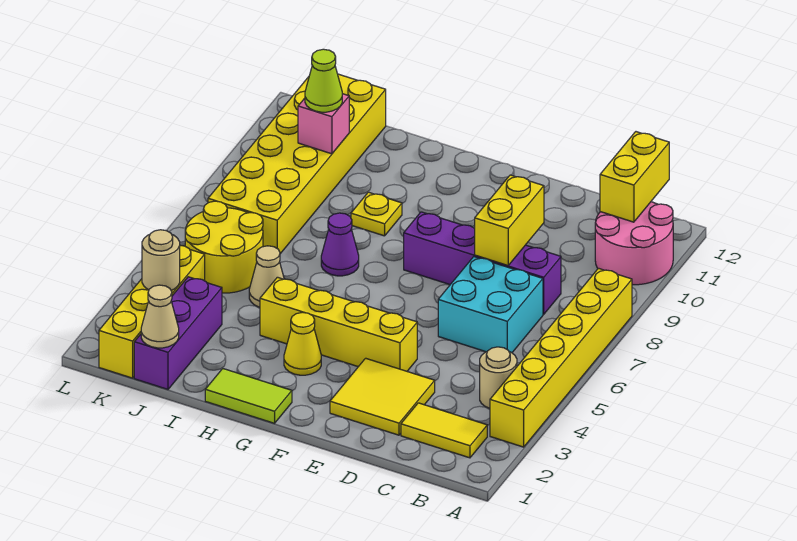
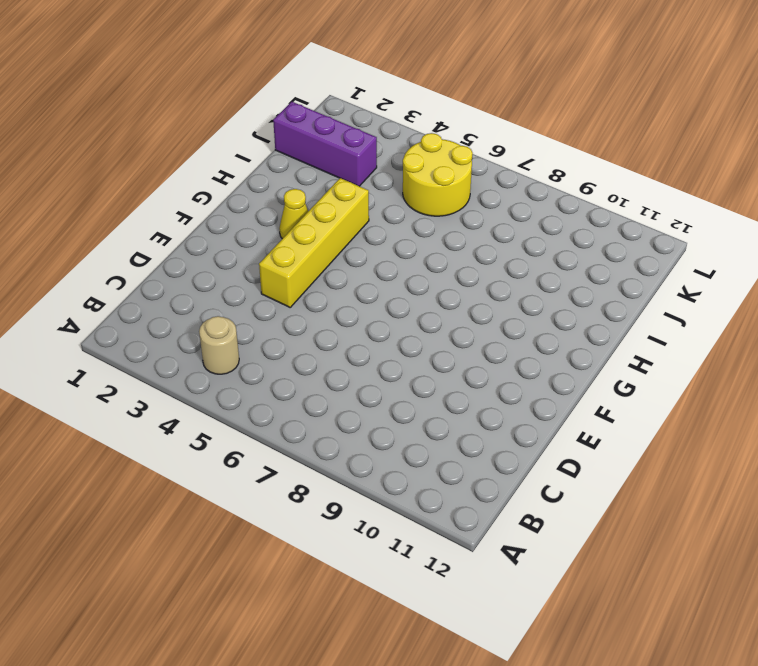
none -> yellow 1x6 brick [490,268,632,447]
none -> pink 2x2 round brick [595,202,673,285]
none -> yellow 1x2 tile [401,403,487,458]

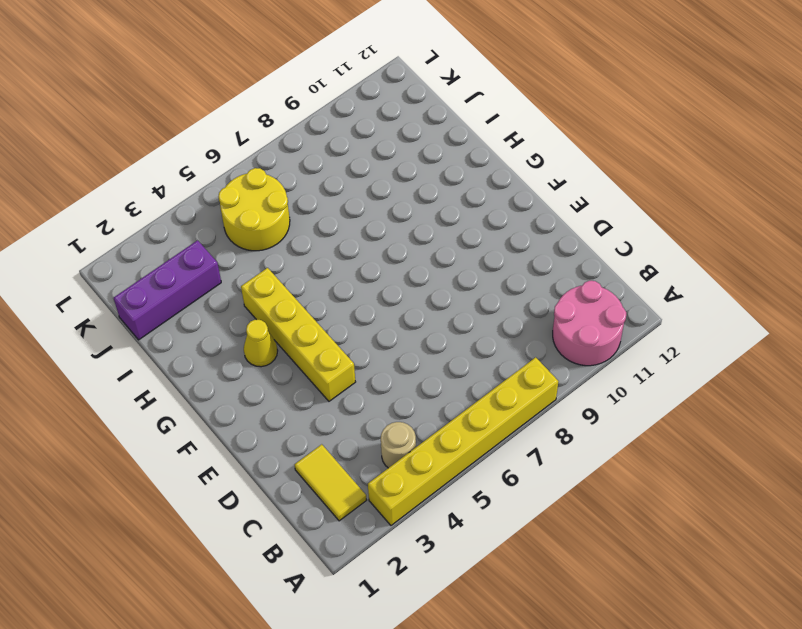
none -> cyan 2x2 brick [438,257,543,353]
none -> purple 1x4 brick [404,212,561,314]
none -> yellow 2x2 tile [330,358,435,435]

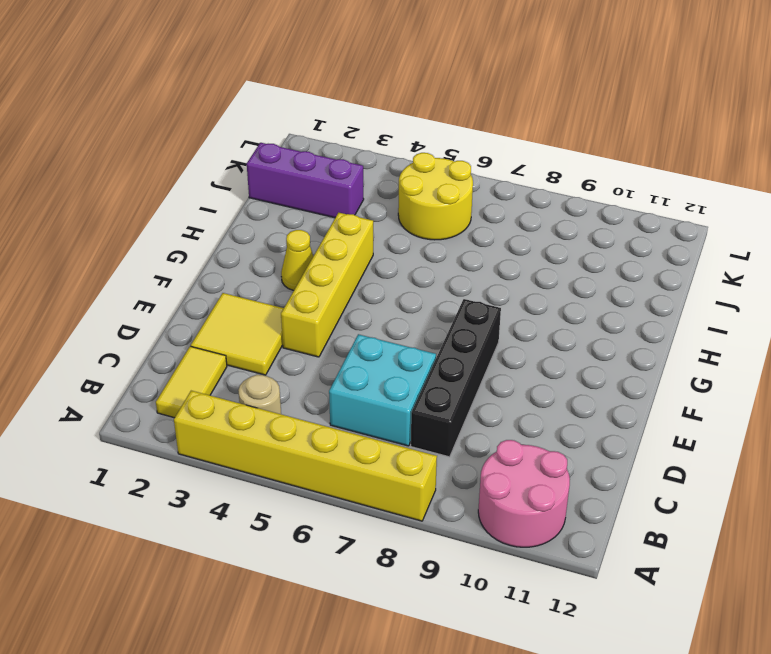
black 1x4 brick [411,299,501,457] -> purple 1x4 brick [404,212,561,314]
none -> lime 1x2 tile [205,369,292,423]
none -> purple 1x1 cone [321,213,359,276]
none -> yellow 1x1 plate [351,192,402,236]

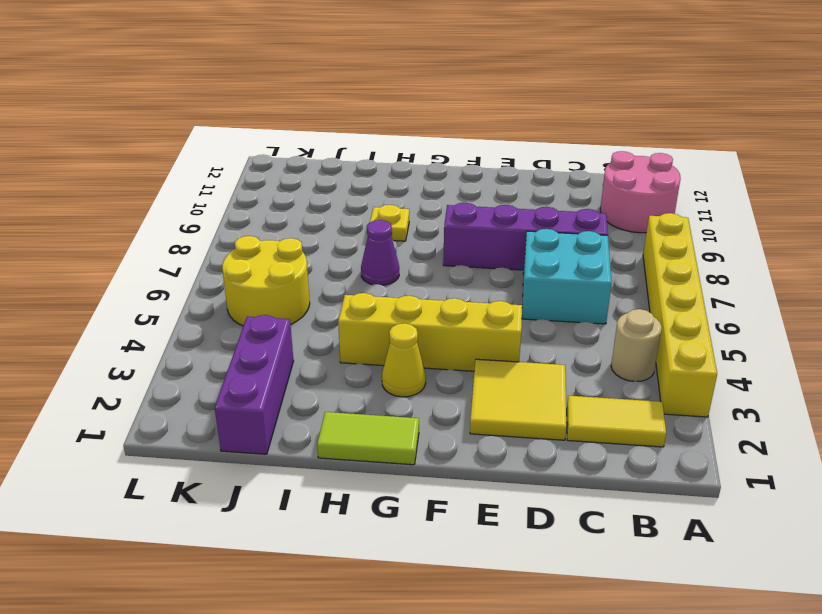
none -> tan 1x1 cone [249,246,284,307]
none -> yellow 2x6 brick [208,74,386,254]
none -> yellow 1x4 brick [99,246,205,378]

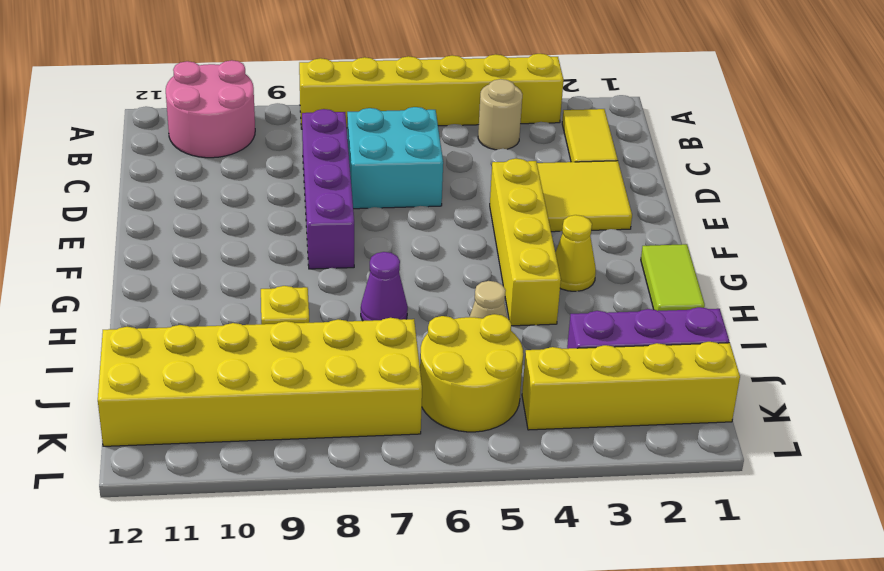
none -> yellow 1x2 brick [600,132,669,222]
none -> yellow 1x2 brick [475,175,544,265]
none -> tan 1x1 cone [141,285,179,348]

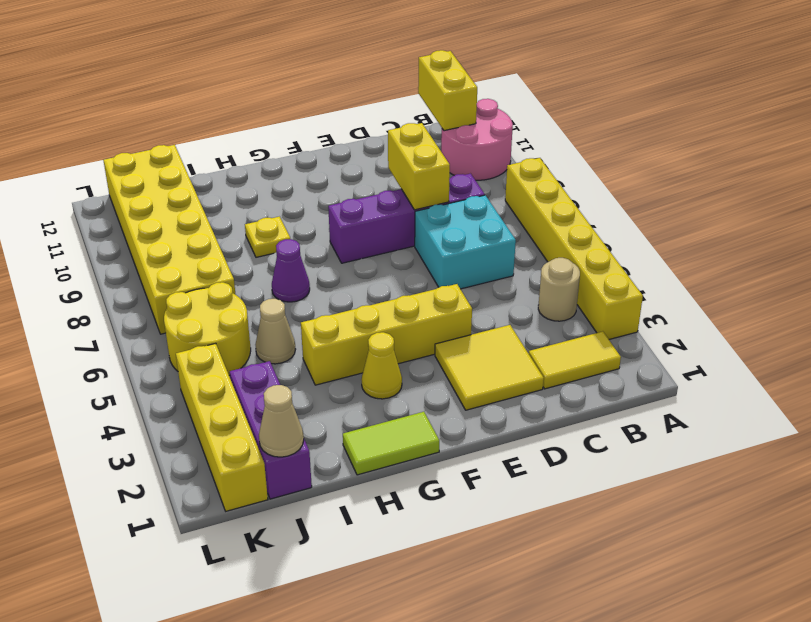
none -> pink 1x1 brick [298,94,349,154]
none -> tan 1x1 round brick [142,230,180,290]
none -> lime 1x1 cone [305,49,342,112]

